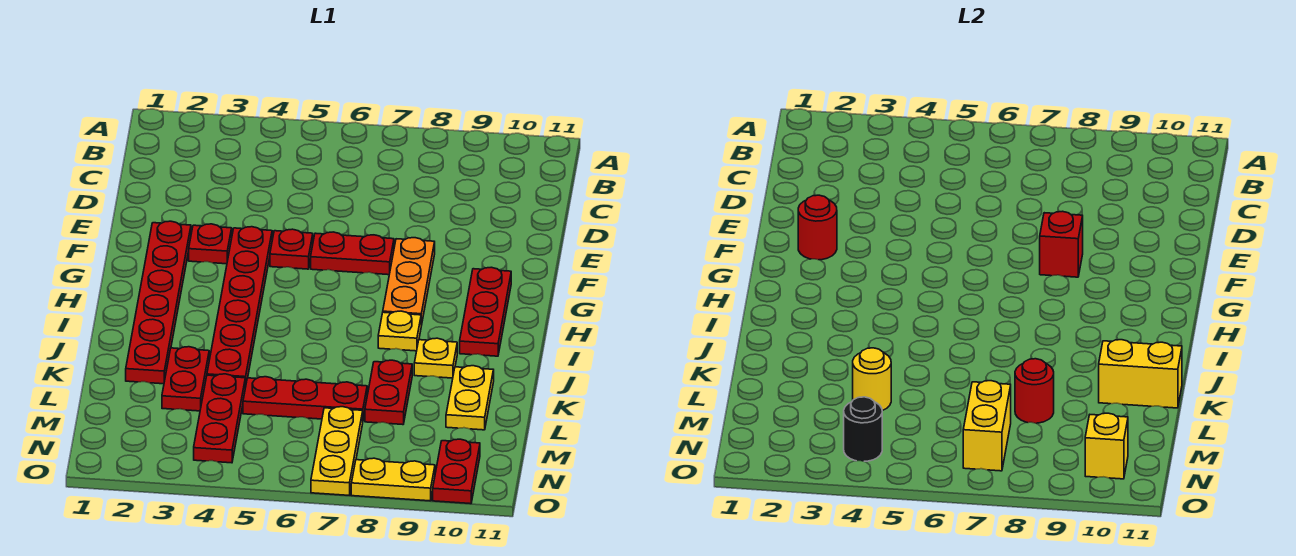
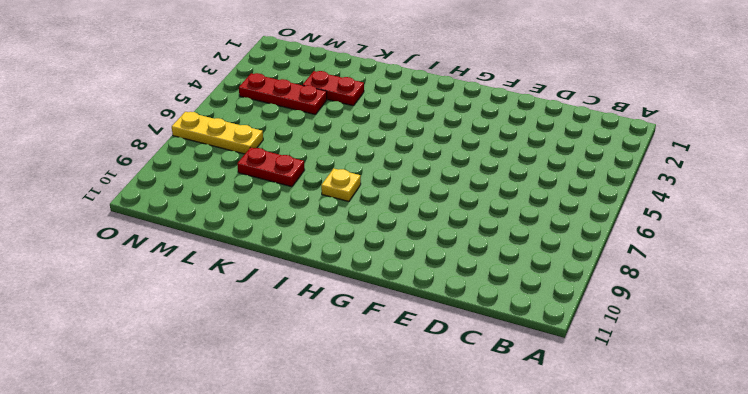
none -> red 1x6 plate [126,221,191,384]
none -> red 1x1 plate [189,224,232,264]
none -> red 1x6 plate [207,227,272,388]

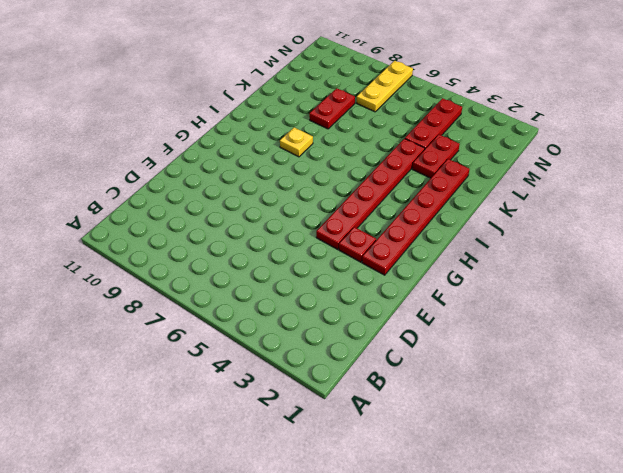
none -> red 1x1 plate [270,229,313,269]
none -> red 1x2 plate [311,232,394,275]
none -> orange 1x3 plate [383,238,435,326]

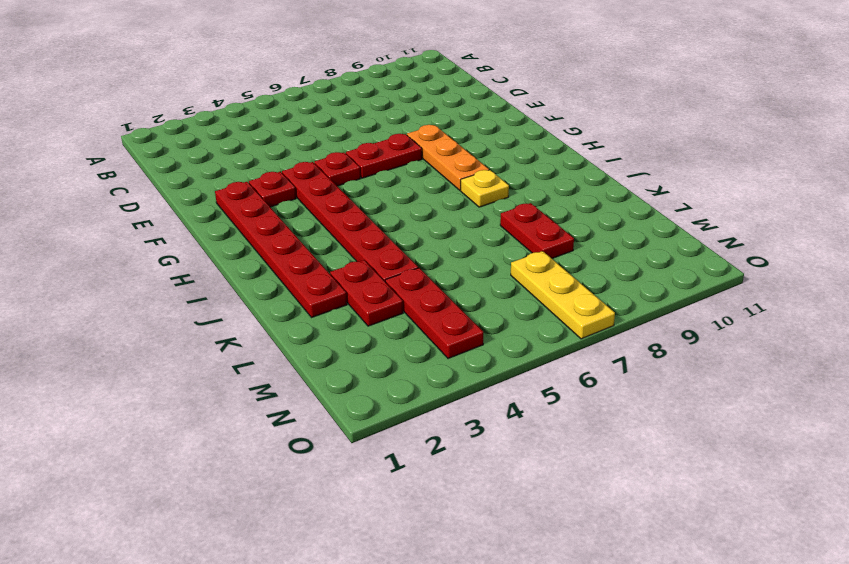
none -> red 1x3 plate [460,267,511,356]
none -> yellow 1x1 plate [414,338,457,378]
none -> yellow 1x2 plate [446,366,494,430]

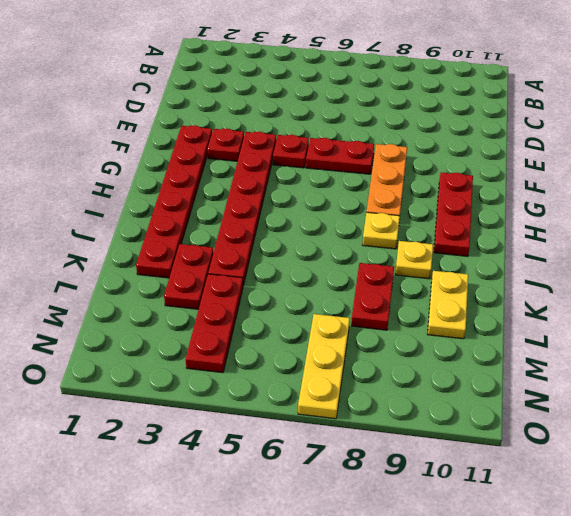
none -> red 1x3 plate [243,377,367,419]
none -> red 1x2 plate [433,439,480,504]
none -> yellow 1x2 plate [351,458,435,501]

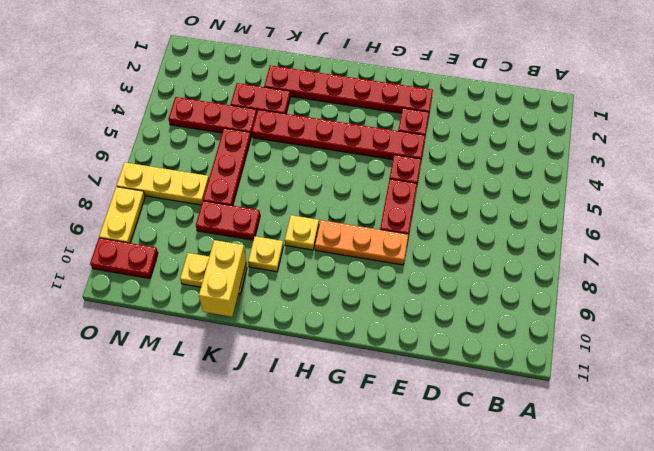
none -> red 1x3 plate [460,267,511,356]
none -> red 1x1 round brick [798,195,837,260]
none -> red 1x1 brick [1040,211,1083,277]

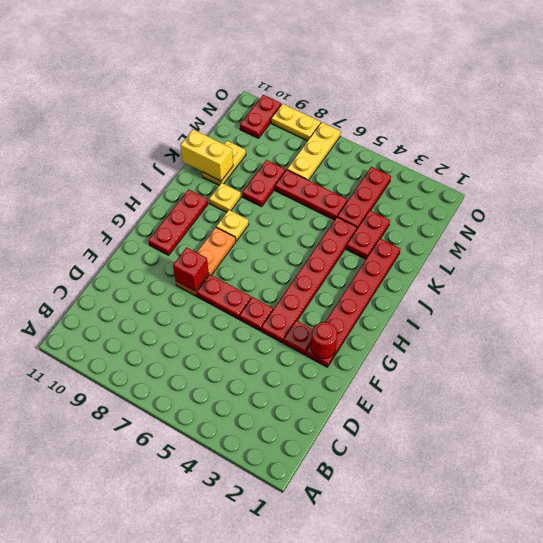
none -> yellow 1x1 round brick [853,348,891,411]
none -> red 1x1 round brick [1015,359,1054,423]
none -> yellow 1x2 brick [963,381,1011,471]

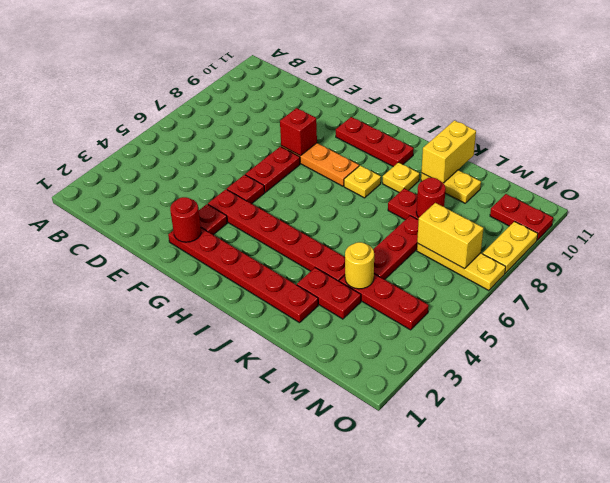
none -> black 1x1 round brick [844,397,882,461]
none -> yellow 1x1 brick [1085,413,1128,479]

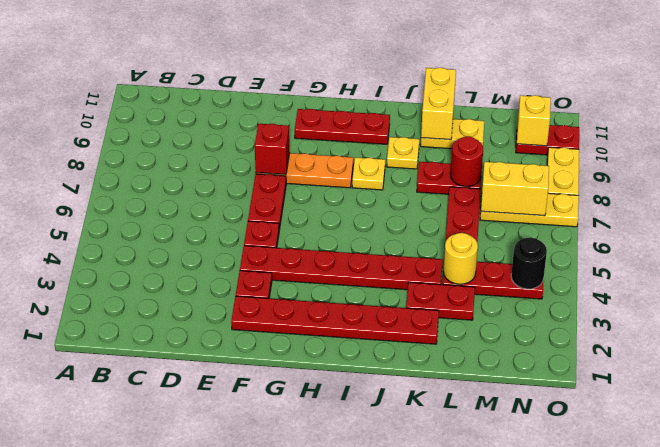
none -> red 1x1 round brick [798,195,837,260]

